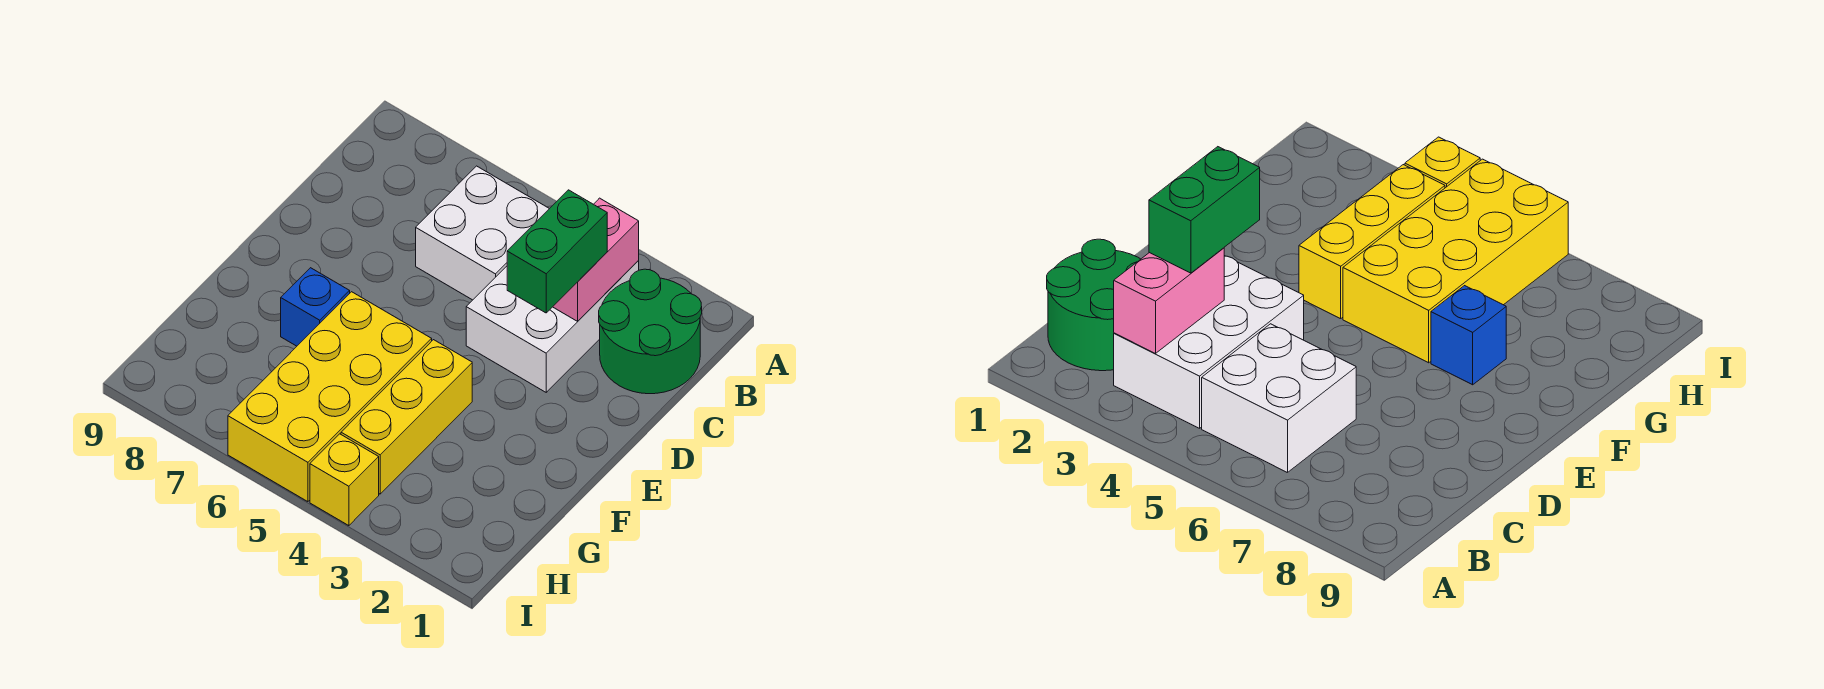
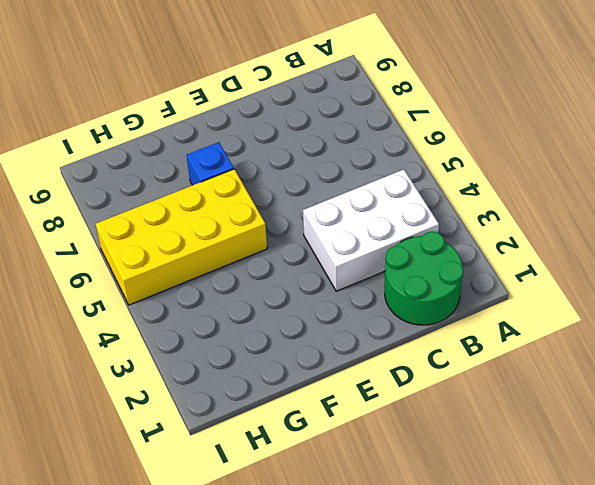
none -> white 2x2 brick [416,166,549,300]
none -> yellow 1x3 brick [341,340,472,494]

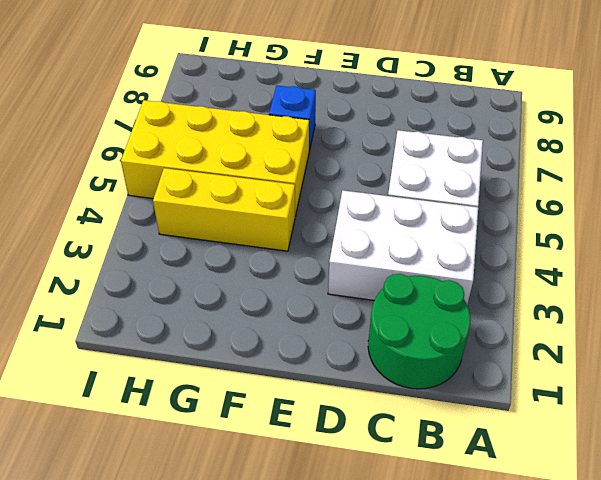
none -> yellow 1x1 brick [310,434,379,526]
none -> pink 1x2 brick [553,198,639,321]

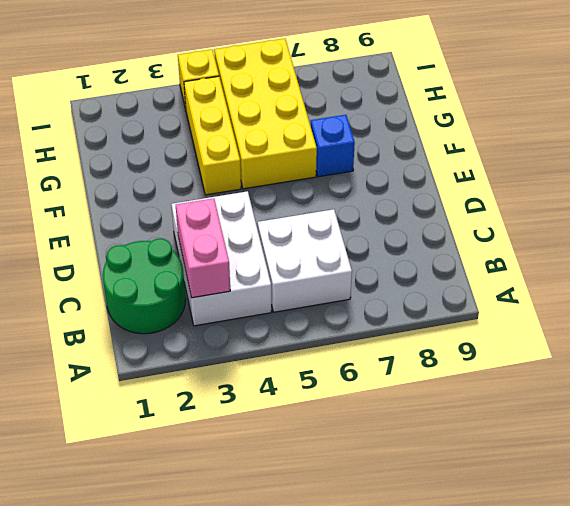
none -> green 1x2 brick [507,190,607,313]

